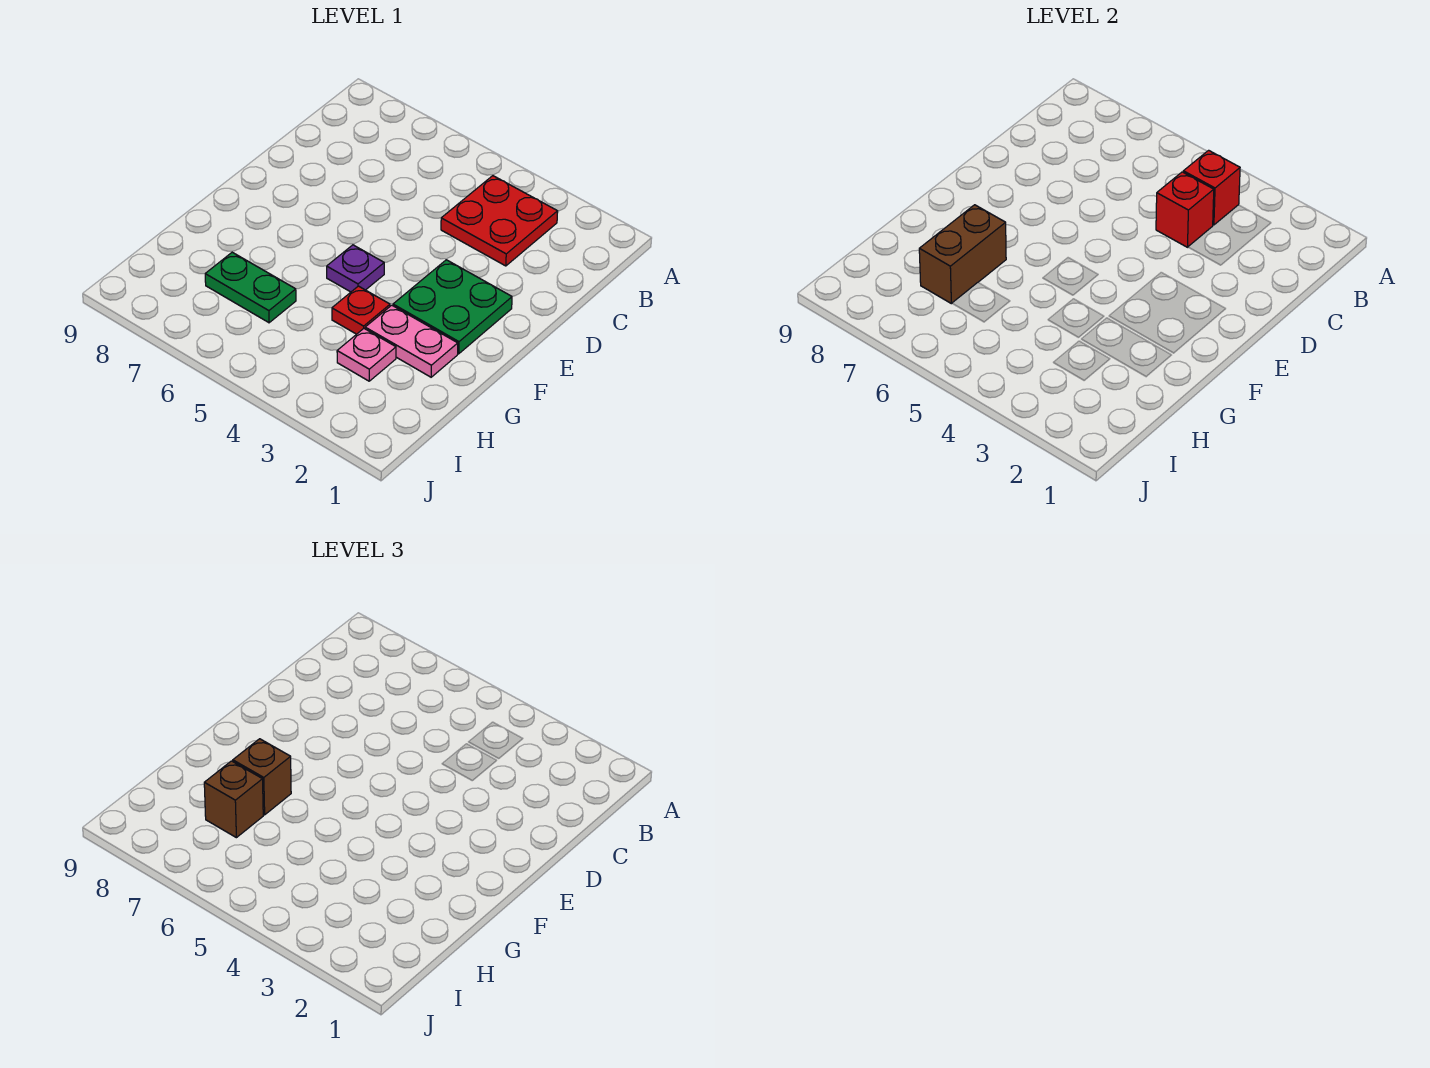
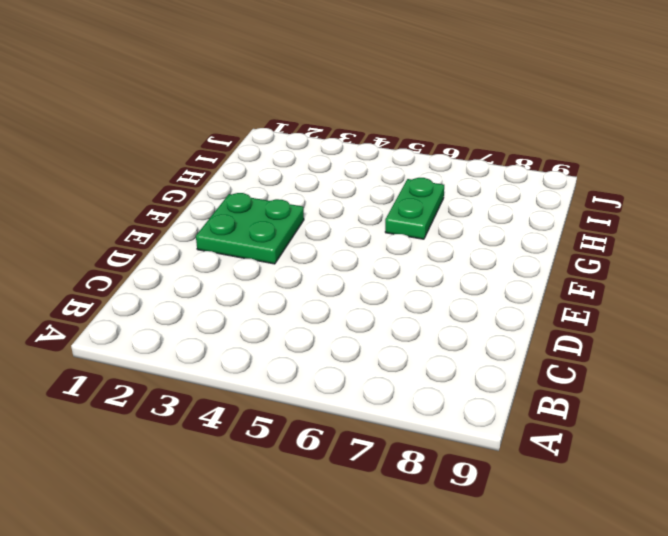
green 1x2 plate [385,178,444,239] -> green 1x2 plate turned to [205,252,296,323]
none -> red 2x2 plate [441,176,558,266]
none -> purple 1x1 plate [327,245,384,292]
none -> pink 1x2 plate [365,305,458,377]

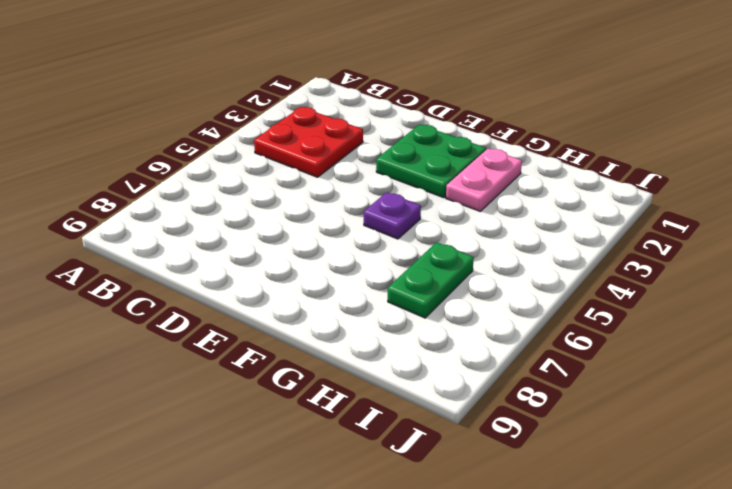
none -> red 1x1 plate [332,286,390,334]
none -> pink 1x1 plate [337,329,396,381]
none -> red 1x1 brick [1183,150,1240,225]

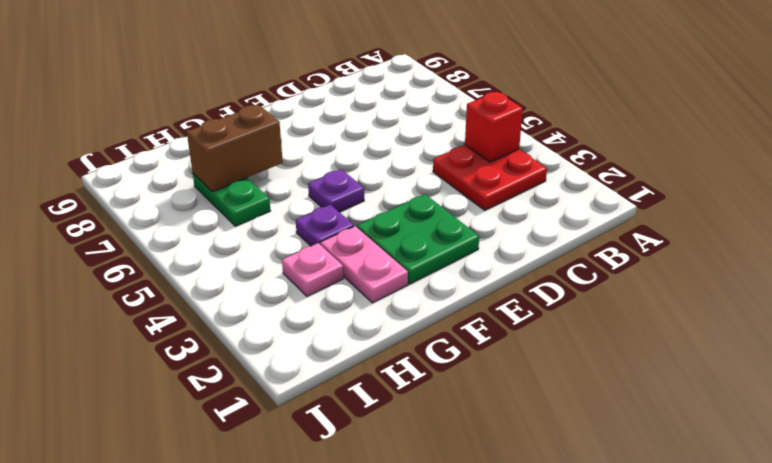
purple 1x1 plate [296,205,354,246] -> red 1x1 plate [332,286,390,334]
none -> red 1x1 brick [1156,172,1214,247]
none -> brown 1x1 brick [233,739,291,815]
none -> brown 1x1 brick [204,761,263,838]

